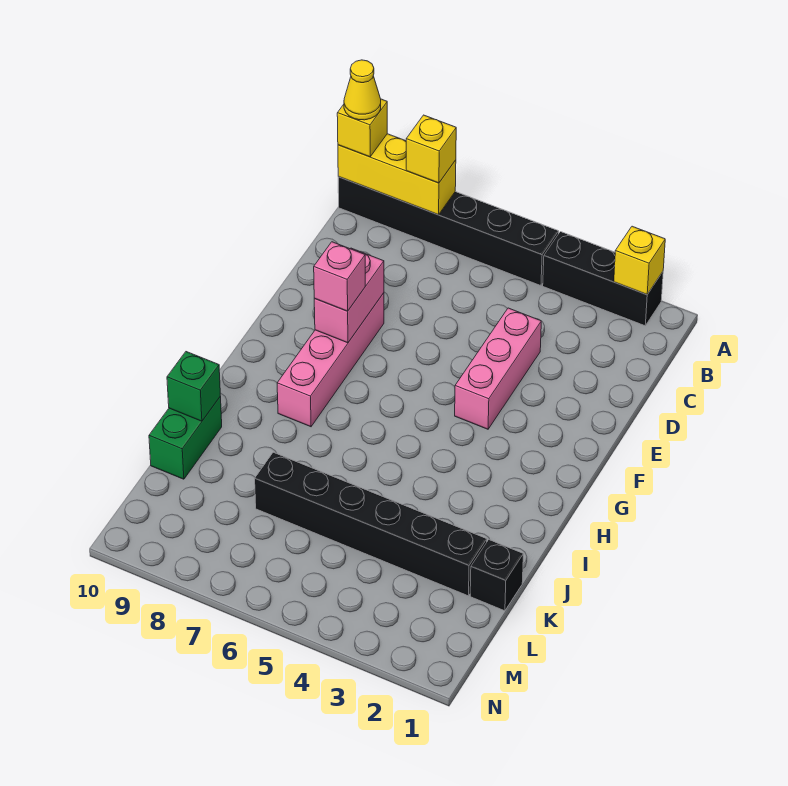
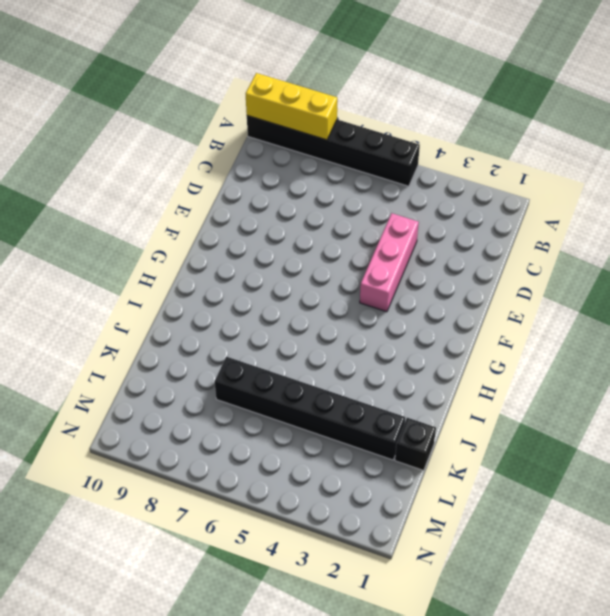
none -> black 1x3 brick [543,232,663,326]
none -> pink 1x4 brick [277,293,384,427]
none -> green 1x2 brick [149,396,222,479]

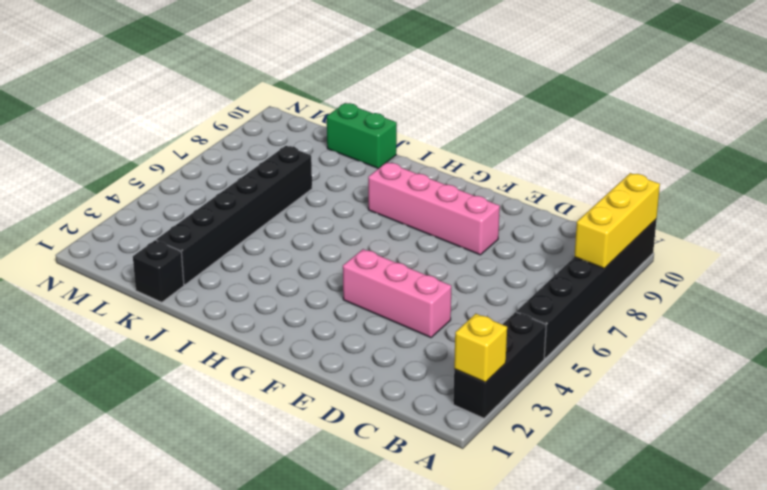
none -> pink 1x2 brick [314,248,384,343]
none -> green 1x1 brick [167,352,220,421]
none -> yellow 1x1 brick [406,115,456,183]

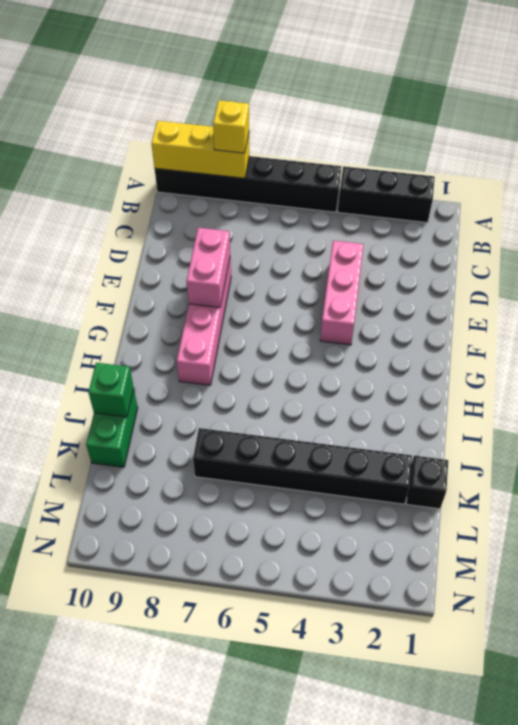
none -> yellow 1x1 brick [614,226,665,295]
none -> yellow 1x1 brick [337,99,387,157]
none -> pink 1x1 brick [314,242,365,311]

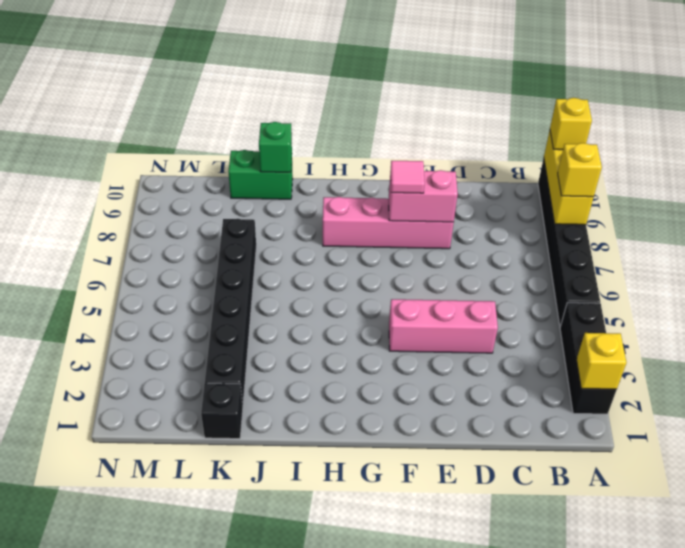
pink 1x1 tile [391,161,425,193] -> pink 1x1 brick [314,242,365,311]
none -> yellow 1x1 cone [344,60,381,120]

